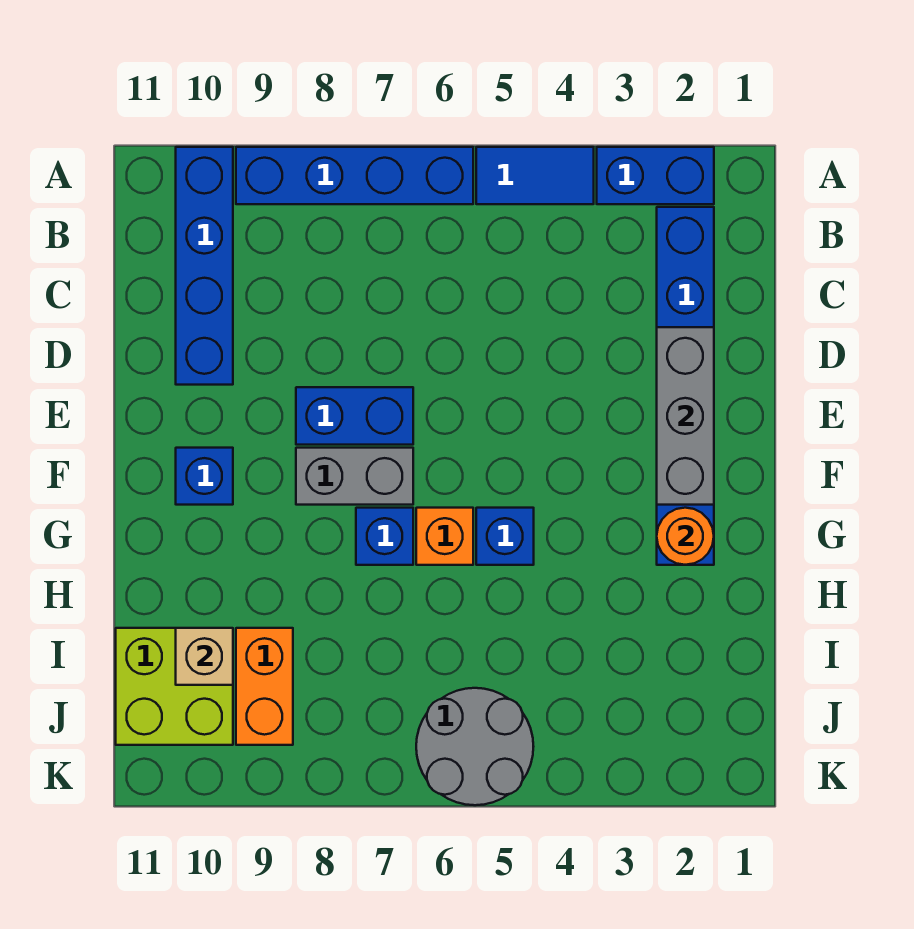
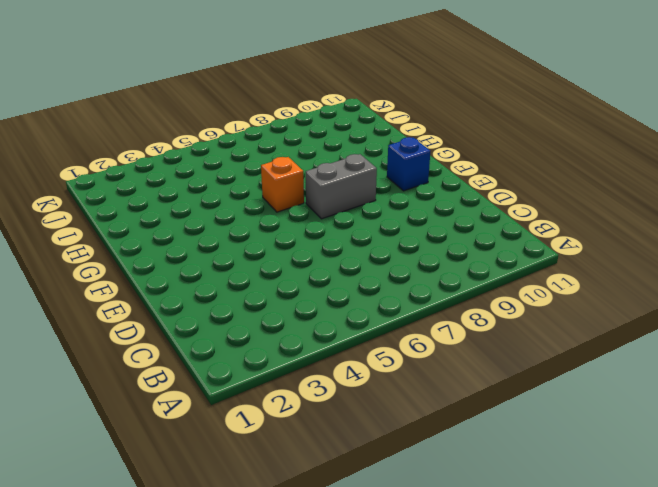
none -> blue 1x2 brick [597,147,714,204]
none -> blue 1x2 tile [476,147,594,204]
none -> blue 1x4 brick [236,147,473,204]

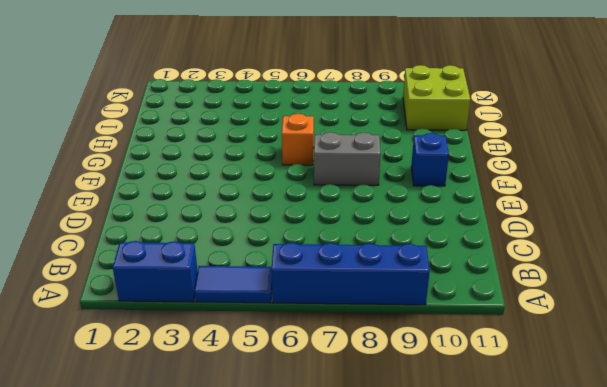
none -> blue 1x4 brick [176,147,233,385]
none -> blue 1x6 brick [657,207,714,565]
none -> blue 1x2 brick [296,387,413,445]

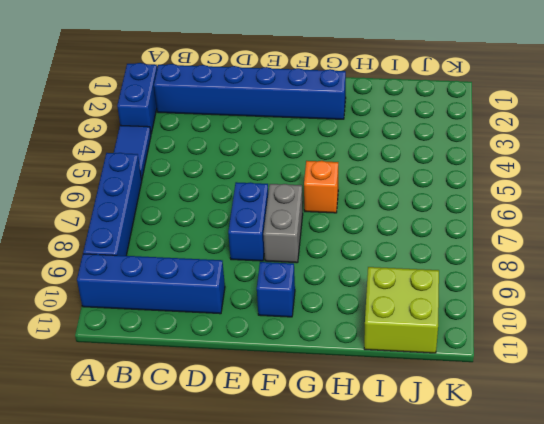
none -> blue 1x1 brick [476,508,534,565]
none -> blue 1x1 brick [356,508,413,565]
none -> orange 1x2 brick [236,628,293,745]

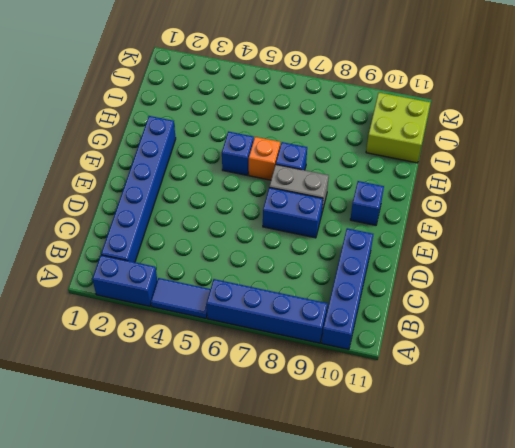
none -> orange 1x2 brick [236,628,293,745]
none -> grey 2x2 round brick [416,688,534,805]
none -> grey 1x3 brick [657,327,714,505]

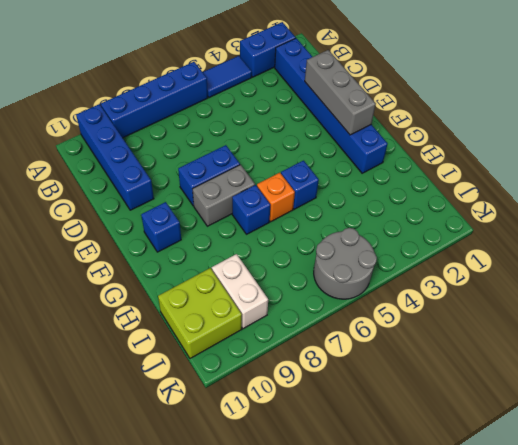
white 1x2 brick [212,254,268,329] -> orange 1x2 brick [236,628,293,745]
none -> orange 1x1 round brick [657,508,714,565]
none -> tan 1x1 brick [176,628,233,685]

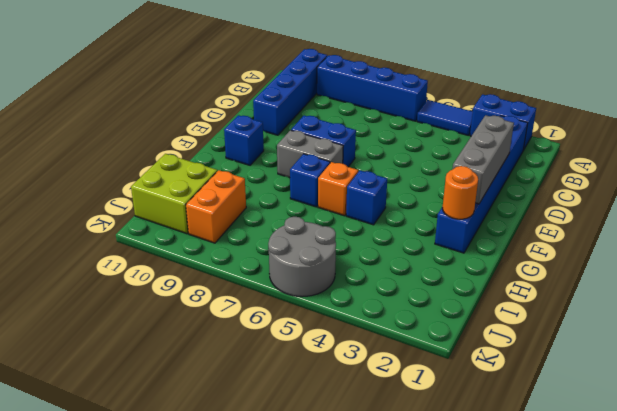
none -> tan 1x1 brick [176,628,233,685]

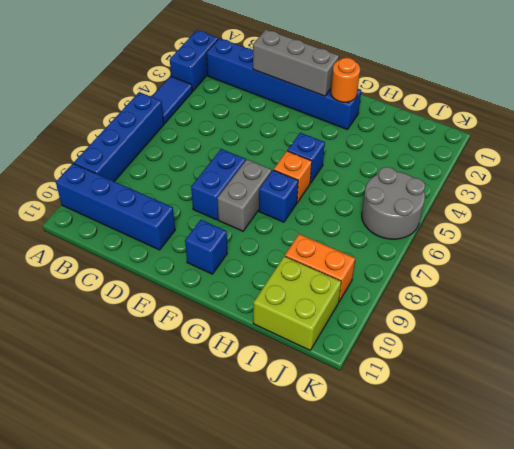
none -> tan 1x1 brick [176,628,233,685]

